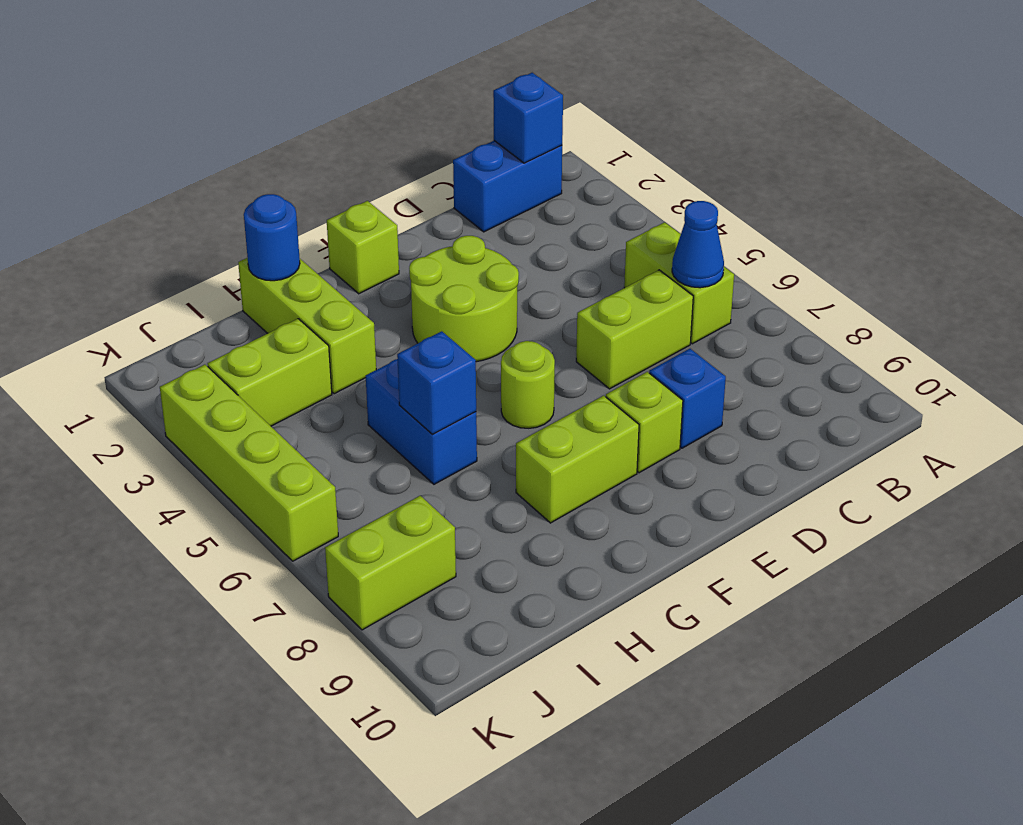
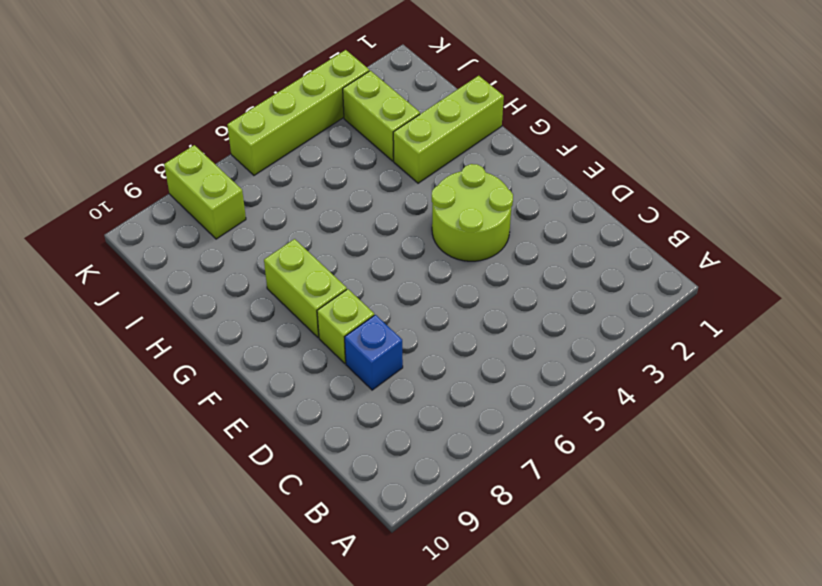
none -> blue 1x2 brick [453,141,562,232]
none -> lime 1x2 brick [624,222,734,344]
none -> lime 1x2 brick [576,270,693,389]

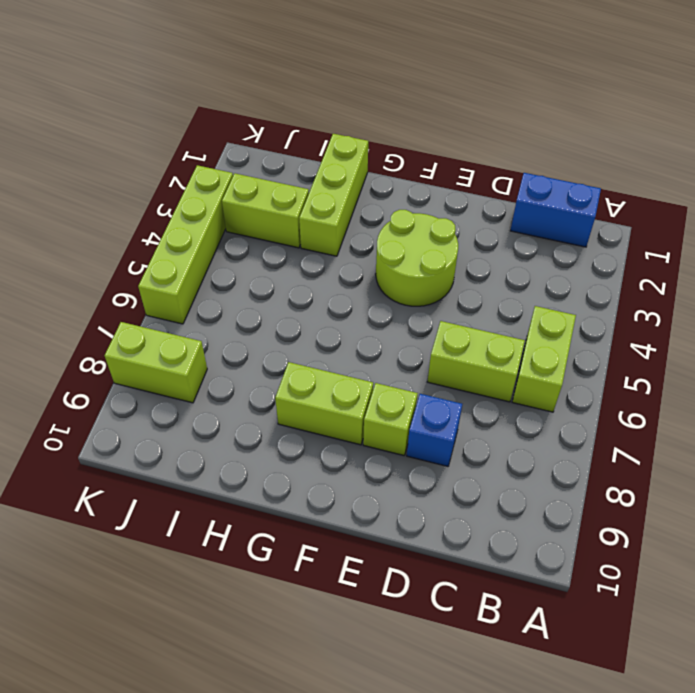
none -> lime 1x1 brick [327,201,399,294]
none -> lime 1x1 round brick [501,341,555,428]
none -> blue 1x2 brick [366,359,477,484]

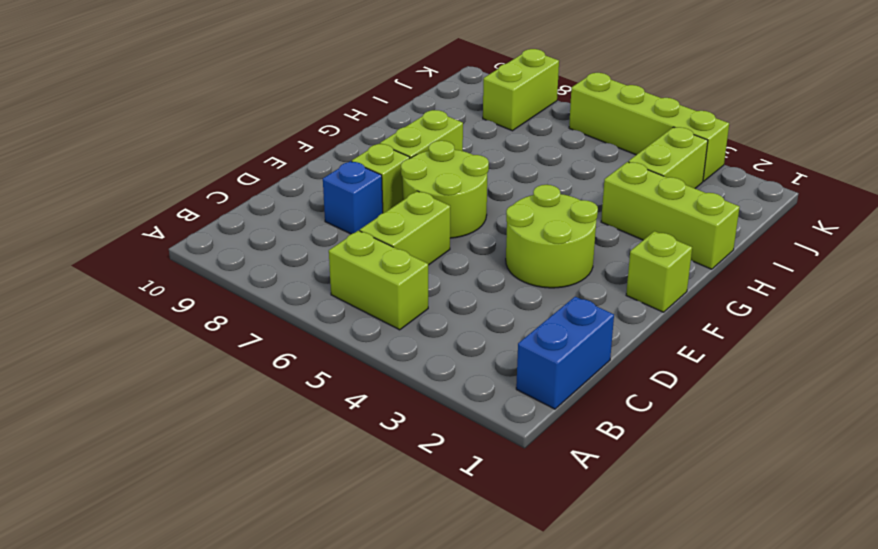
lime 2x2 round brick [401,141,489,238] -> lime 1x1 round brick [501,341,555,428]
none -> blue 1x2 brick [366,359,477,484]
none -> blue 1x1 brick [493,73,563,163]
none -> blue 1x1 cone [672,201,724,288]

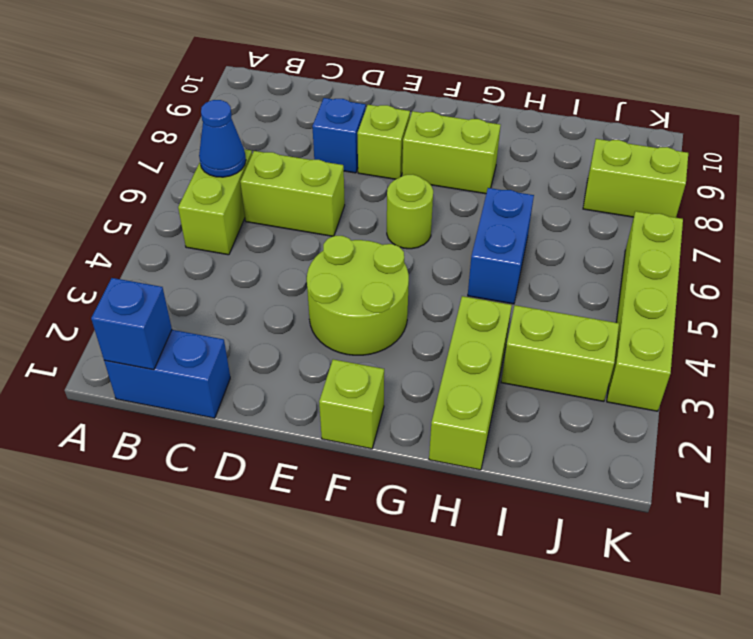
none -> blue 1x1 round brick [244,194,300,281]
none -> blue 1x1 brick [397,331,476,434]

